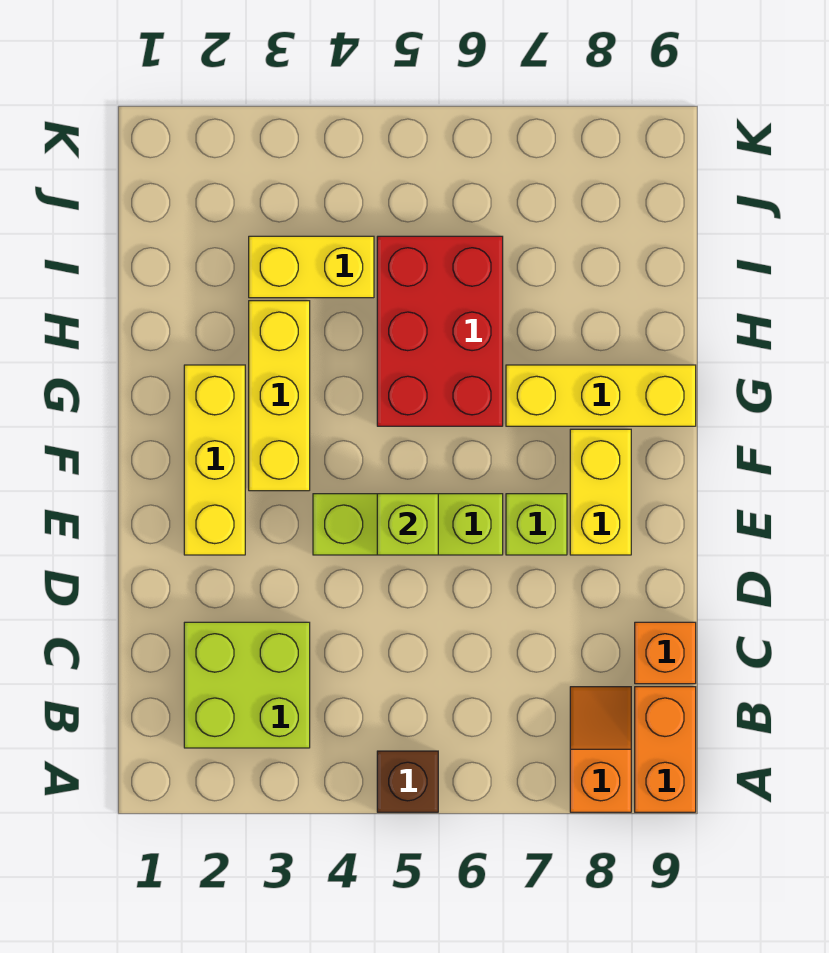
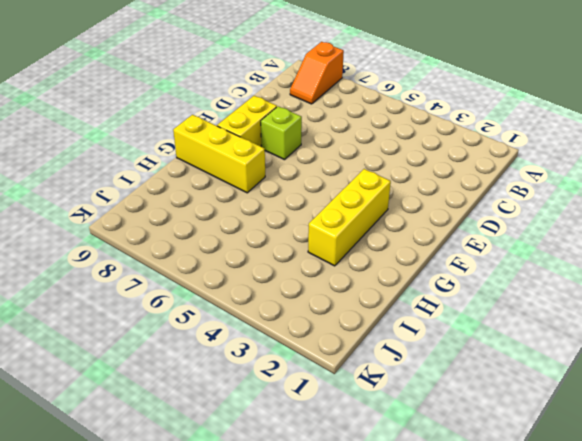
none -> brown 1x1 brick [377,751,438,812]
none -> orange 1x2 brick [635,687,696,812]
none -> lime 2x2 brick [184,622,310,748]

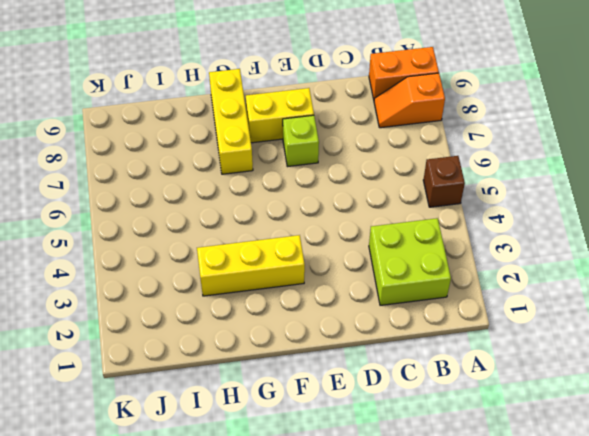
none -> orange 1x1 brick [635,622,696,684]
none -> yellow 1x3 brick [184,365,245,555]
none -> lime 1x3 brick [313,494,503,555]

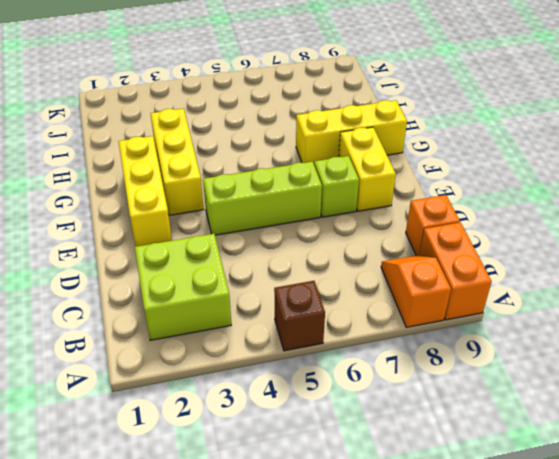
none -> red 2x3 brick [377,236,503,426]
none -> yellow 1x2 brick [249,236,374,298]
none -> lime 1x1 brick [377,494,438,555]

